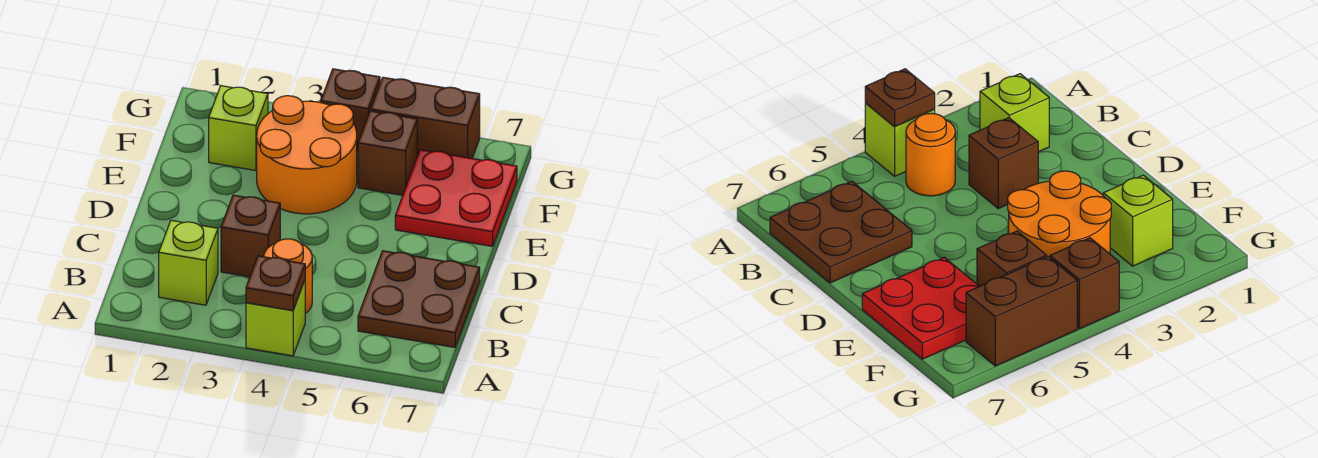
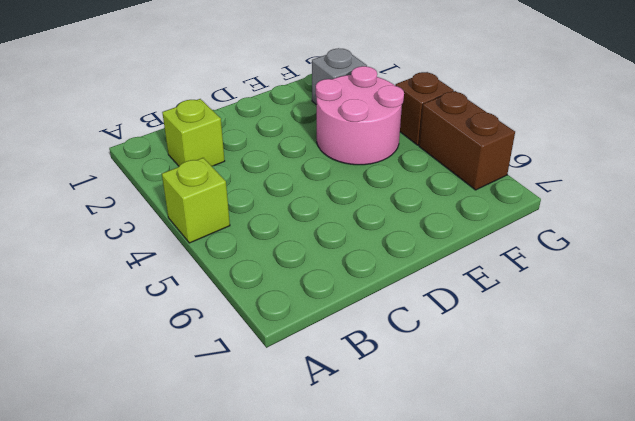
pink 2x2 round brick [316,66,404,165] -> orange 2x2 round brick [257,96,357,214]
grey 1x1 brick [312,48,367,105] -> lime 1x1 brick [209,86,268,171]
none -> orange 1x1 round brick [264,239,312,313]
none -> brown 2x2 plate [358,251,480,347]
none -> brown 1x1 brick [221,195,280,277]

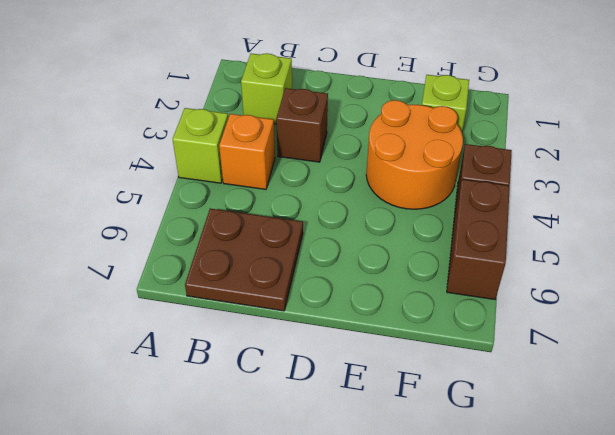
orange 1x1 brick [219,114,275,189] -> orange 1x1 round brick [264,239,312,313]
none -> red 2x2 plate [395,150,517,246]
none -> brown 1x1 brick [358,111,417,195]
none -> brown 1x1 plate [246,256,305,310]

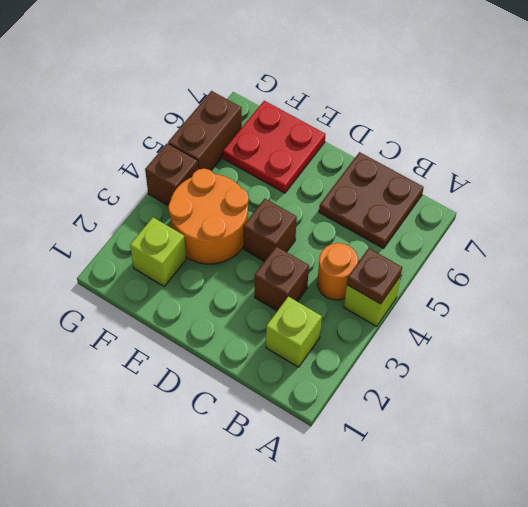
brown 1x1 brick [243,199,297,262] -> brown 1x1 brick moved to [358,111,417,195]

